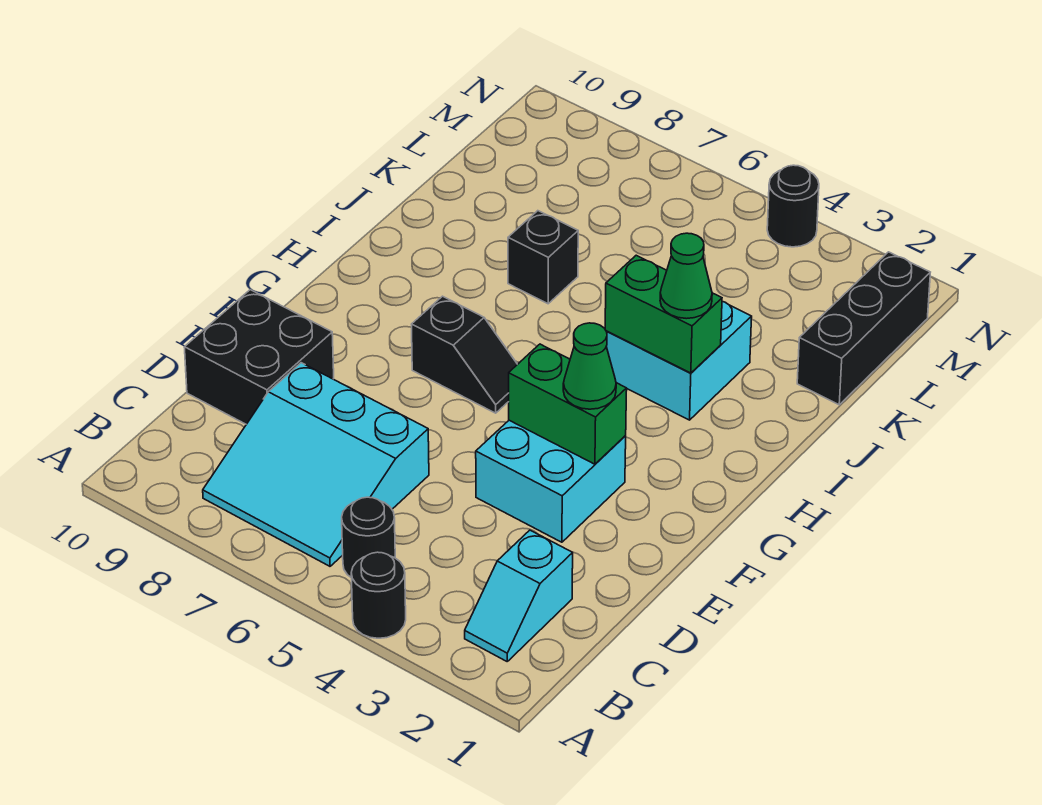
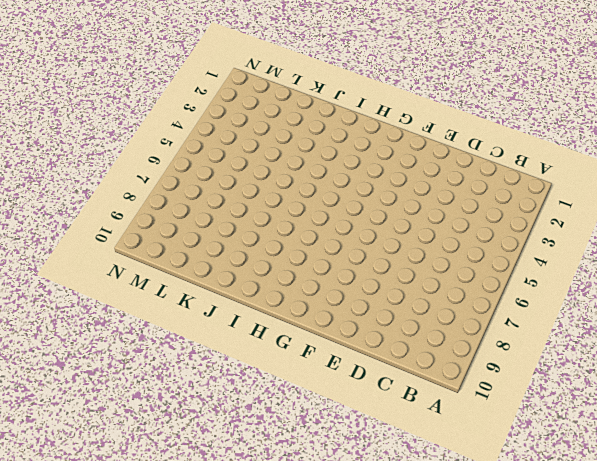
none -> black 1x1 round brick [351,552,406,638]
none -> cyan 1x2 slope [465,530,573,661]
none -> black 1x1 round brick [342,497,395,577]

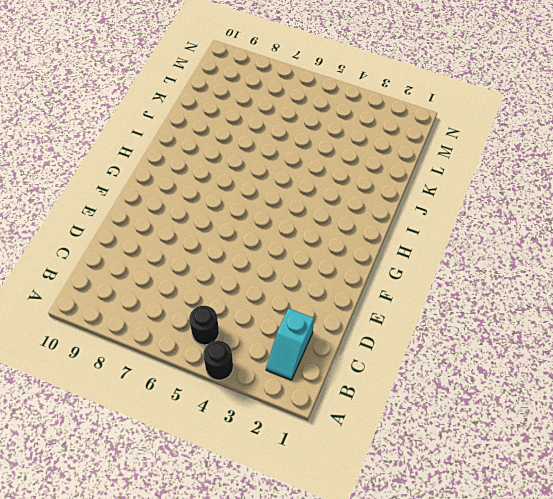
none -> cyan 3x3 slope [203,363,429,566]
none -> black 2x2 brick [184,290,334,424]
none -> cyan 2x2 brick [476,420,626,542]

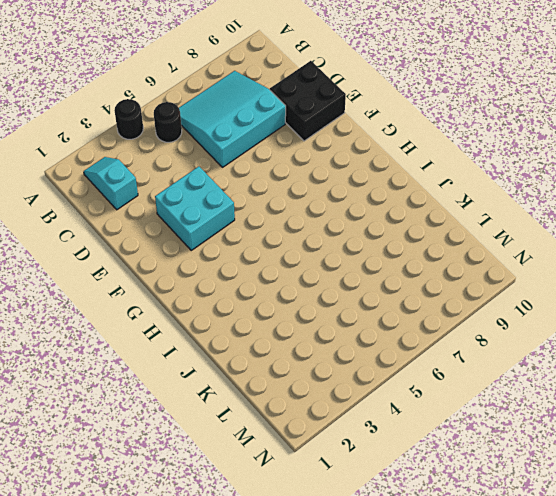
none -> black 1x2 slope [412,296,517,413]
none -> cyan 2x2 brick [606,301,752,420]
none -> black 1x1 brick [508,211,578,304]

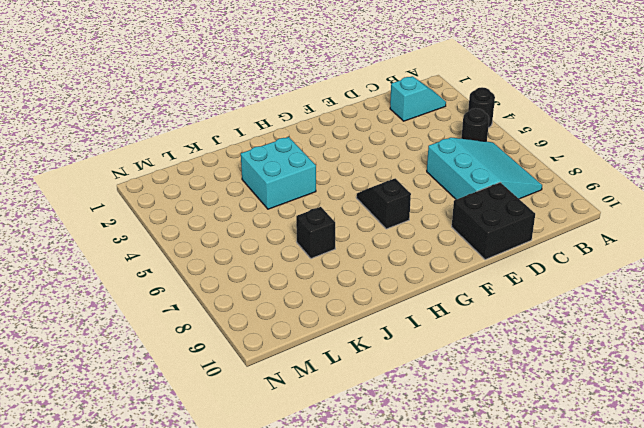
none -> cyan 2x2 brick [476,420,626,542]
none -> black 1x3 brick [797,252,930,405]
none -> black 1x1 round brick [767,165,819,247]

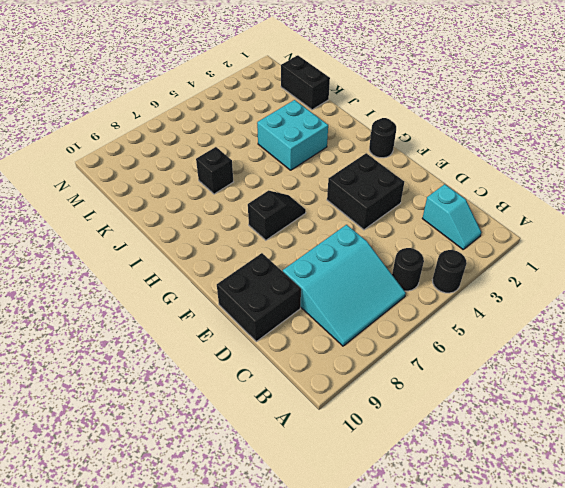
black 2x2 brick [327,153,404,230] -> cyan 2x2 brick [476,420,626,542]
black 1x1 round brick [369,118,396,158] -> black 1x1 round brick moved to [767,165,819,247]
black 1x2 brick [281,55,330,110] -> black 1x3 brick [797,252,930,405]
none -> green 1x2 brick [509,344,627,464]
none -> green 1x2 brick [605,255,722,373]
none -> green 1x1 cone [563,323,616,409]

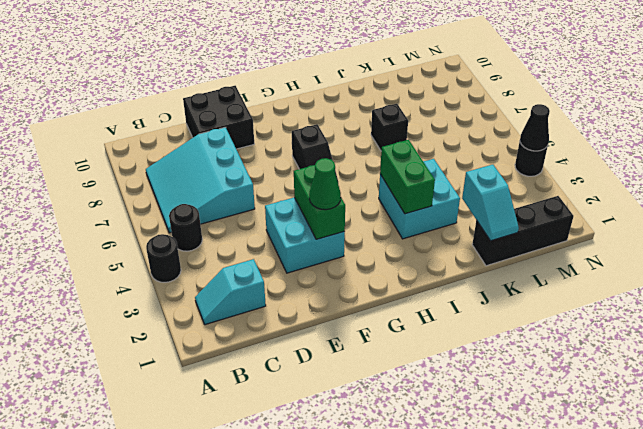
cyan 1x2 slope [462,165,519,241] -> none
black 1x1 cone [520,104,550,151] -> none
none -> green 1x1 cone [660,233,712,319]

